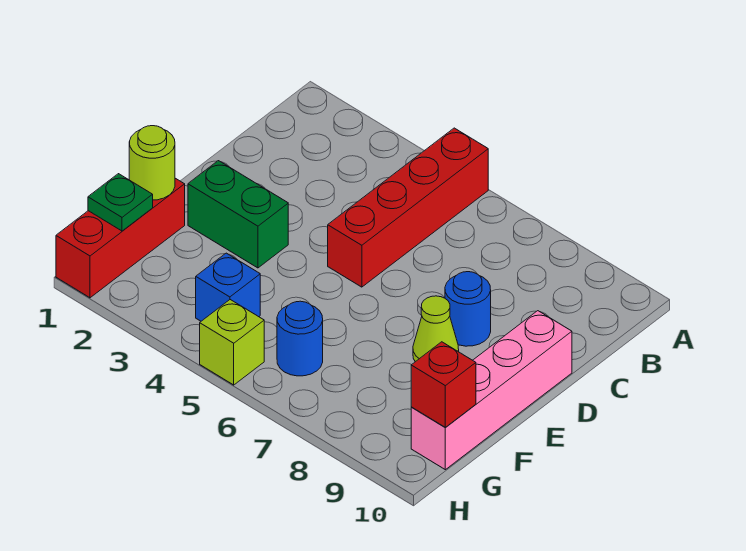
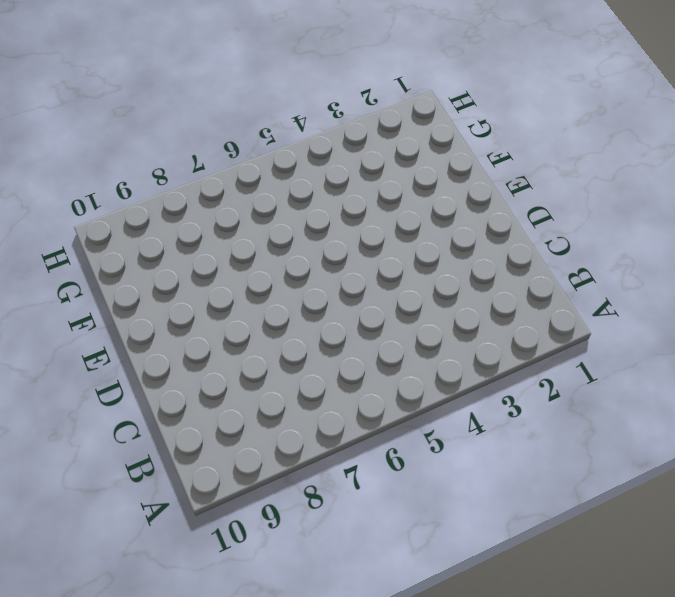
none -> red 1x4 brick [328,128,488,287]
none -> blue 1x1 round brick [445,272,491,346]
none -> pink 1x4 brick [411,311,572,470]

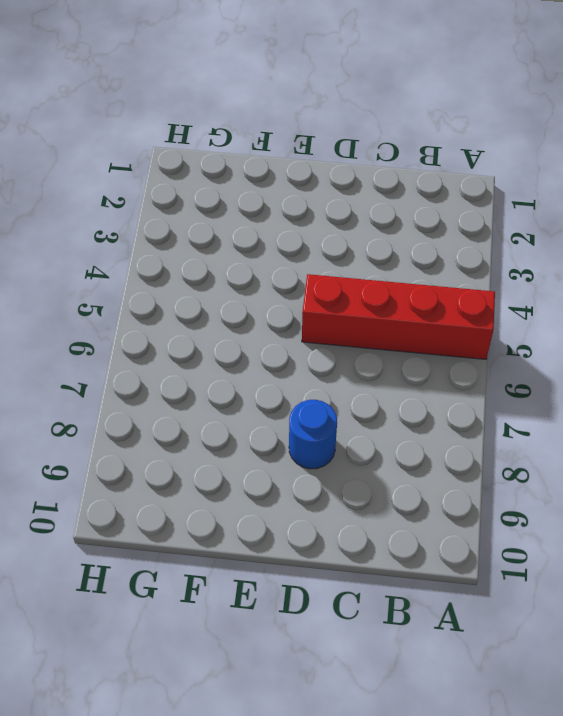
none -> pink 1x4 brick [411,311,572,470]
none -> green 1x2 brick [188,161,288,268]
none -> lime 1x1 cone [413,296,459,362]

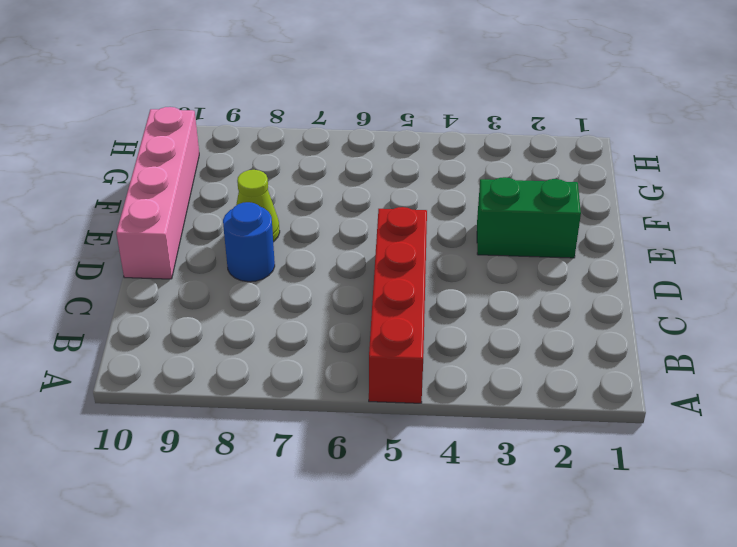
none -> red 1x3 brick [56,178,185,298]
none -> blue 1x1 brick [196,253,260,321]
none -> blue 1x1 round brick [277,301,323,376]

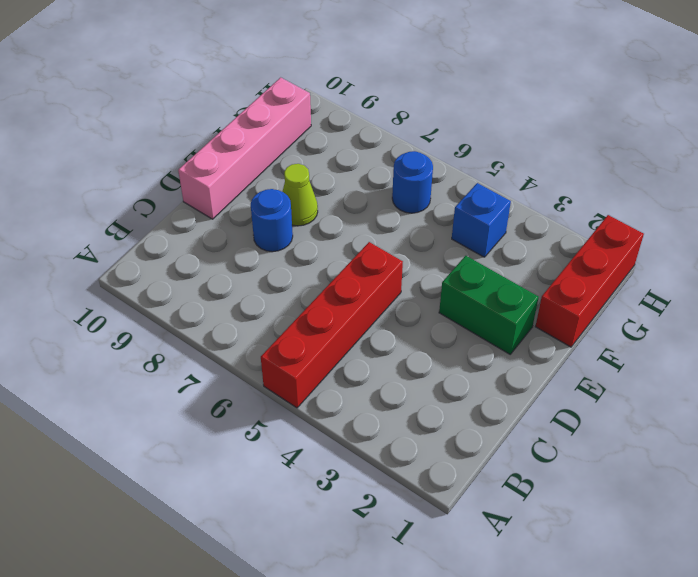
none -> lime 1x1 brick [200,300,264,385]
none -> lime 1x1 round brick [129,126,175,200]
none -> green 1x1 plate [88,174,153,231]

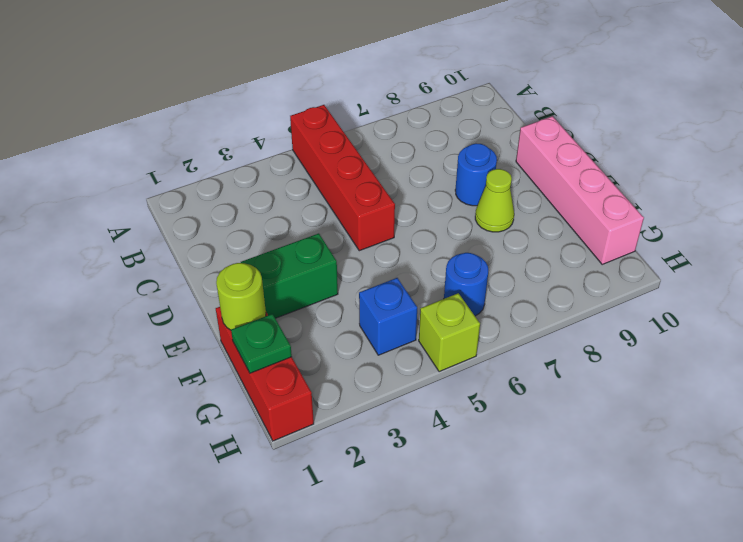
none -> red 1x1 brick [411,342,476,428]

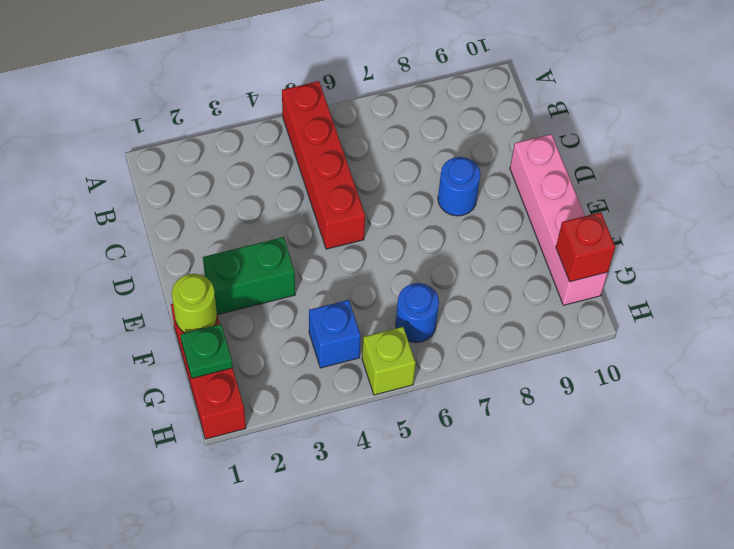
none -> lime 1x1 cone [413,296,459,362]

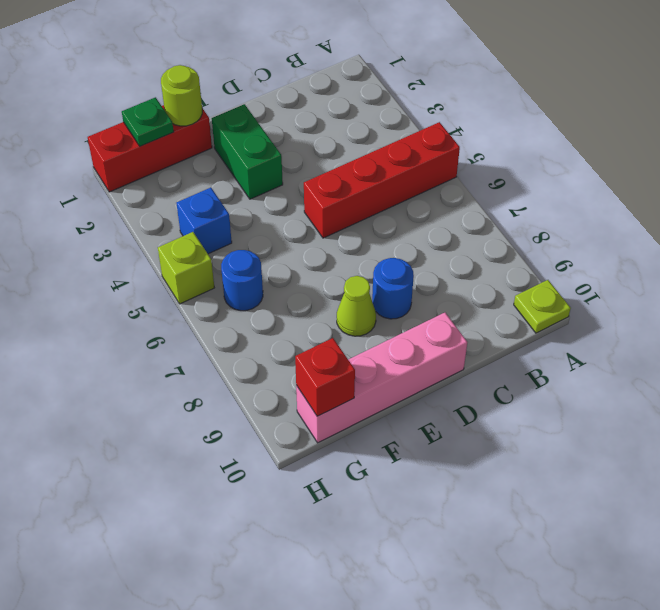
lime 1x1 plate [514,280,571,333] -> none

